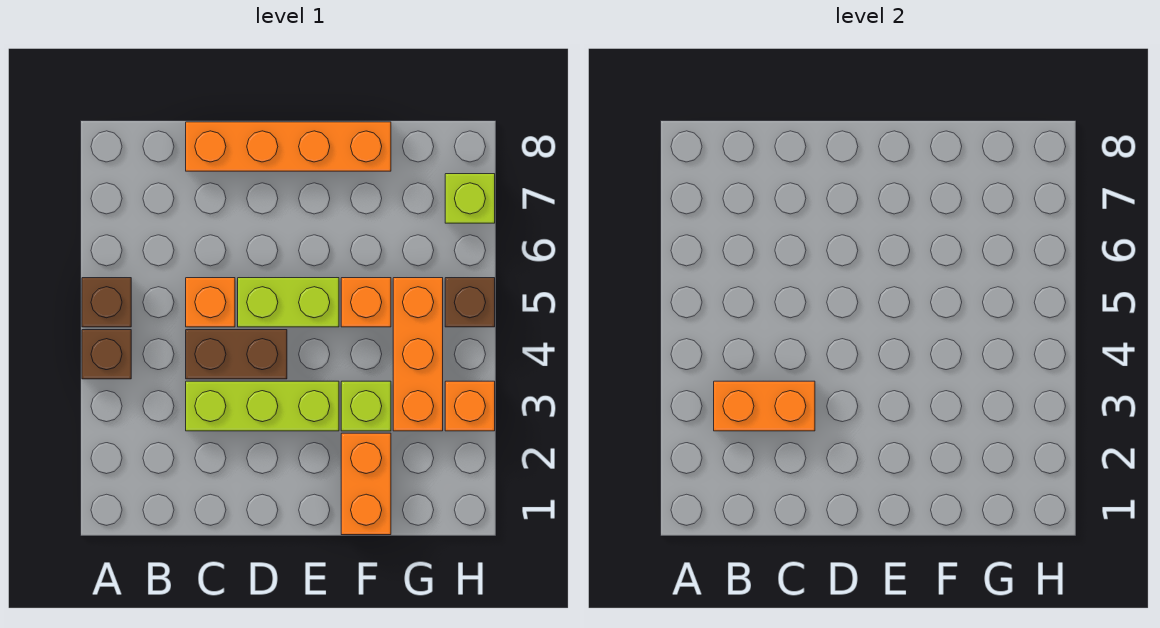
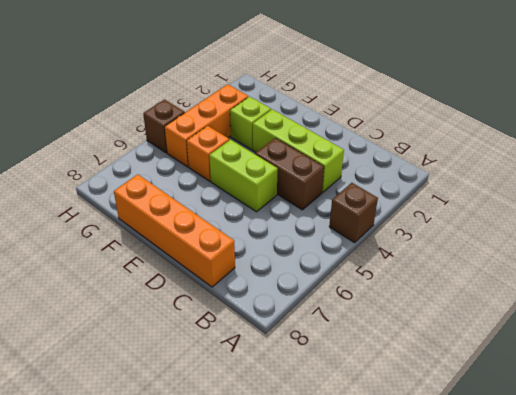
none -> brown 1x1 brick [82,278,131,327]
none -> orange 1x1 brick [186,278,235,327]
none -> orange 1x2 brick [341,433,391,535]

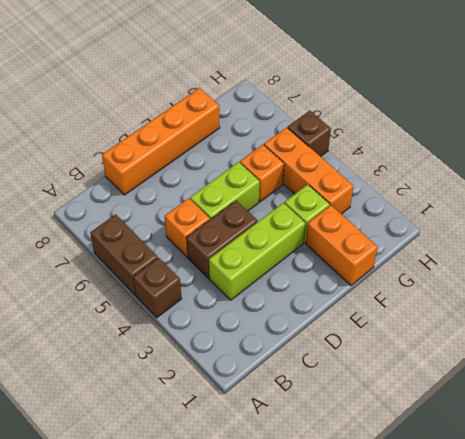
brown 1x2 brick [90,214,158,295] -> brown 1x1 brick [82,278,131,327]
none -> orange 1x1 brick [445,381,495,431]
none -> lime 1x1 brick [445,174,495,223]
none -> orange 1x2 brick [714,381,815,431]

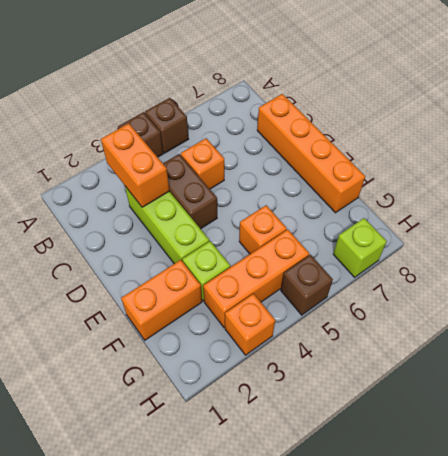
none -> lime 1x2 brick [238,278,339,327]

